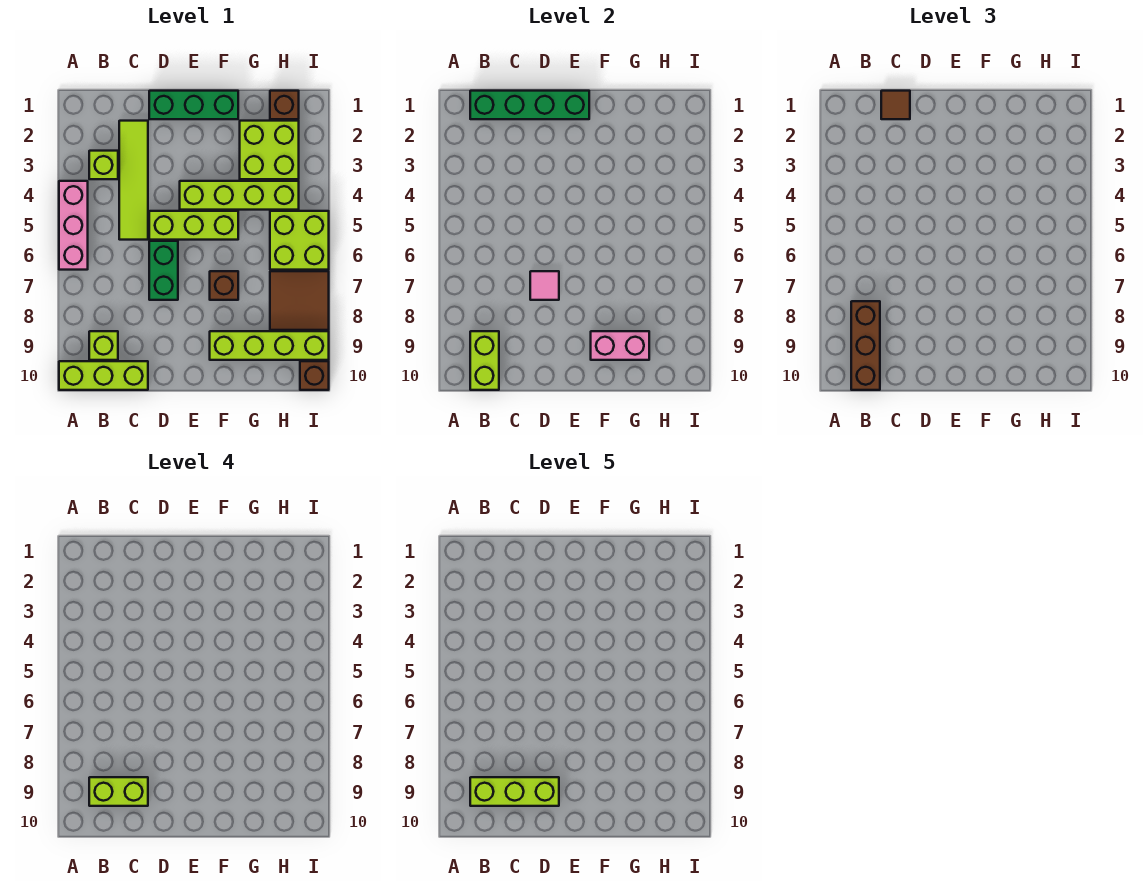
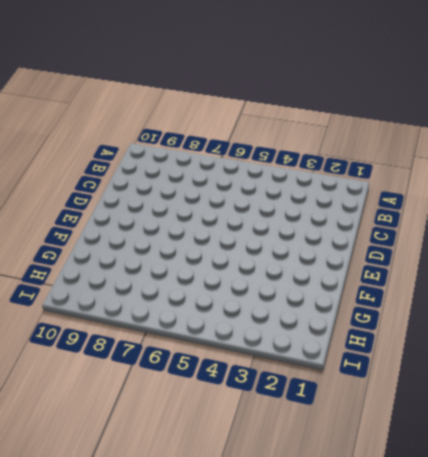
none -> pink 1x3 brick [59,181,88,270]
none -> lime 1x3 brick [59,361,148,390]
none -> lime 1x1 brick [89,151,118,179]

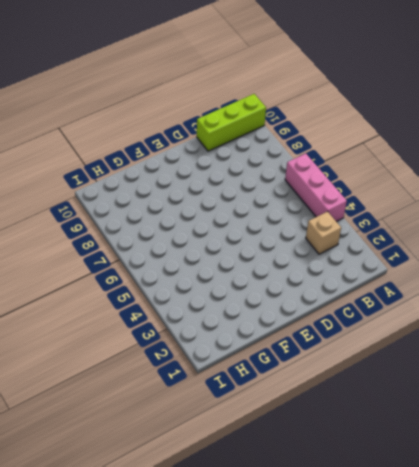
tan 1x1 brick [306,211,341,254] -> lime 1x1 brick [89,151,118,179]
none -> lime 1x1 brick [89,331,118,360]
none -> lime 1x4 tile [119,121,148,240]
none -> green 1x3 brick [149,91,238,119]

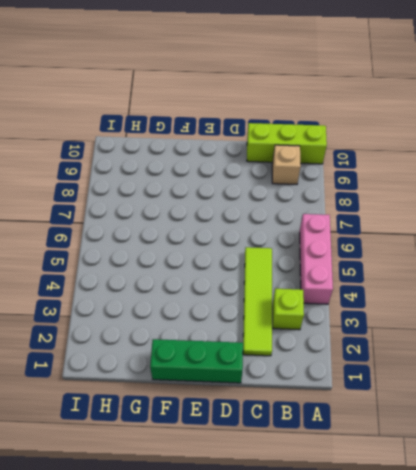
tan 1x1 brick [272,145,301,184] -> lime 1x1 brick [89,331,118,360]
none -> lime 1x3 brick [149,211,238,240]
none -> green 1x2 brick [149,241,178,300]
none -> lime 1x4 brick [180,181,299,210]

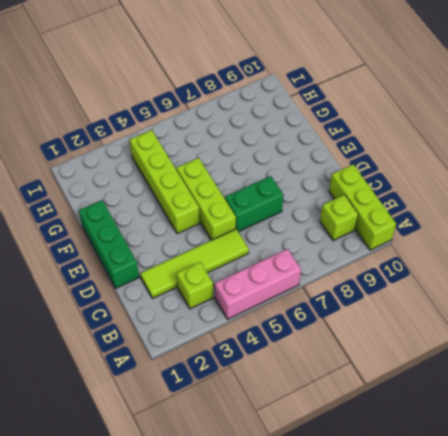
none -> brown 1x1 brick [210,271,238,300]
none -> lime 1x4 brick [210,331,329,360]
none -> lime 2x2 brick [240,121,299,179]

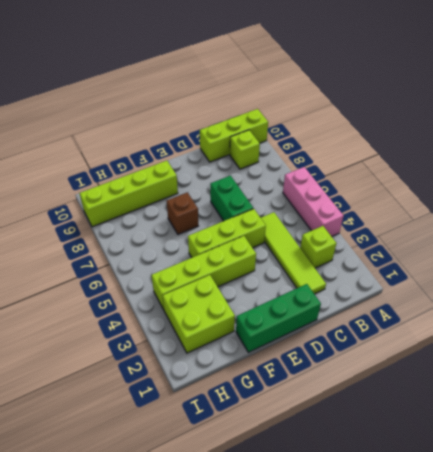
none -> brown 1x1 brick [270,91,299,119]
none -> lime 2x2 brick [270,211,329,270]
none -> brown 2x2 tile [270,271,329,330]

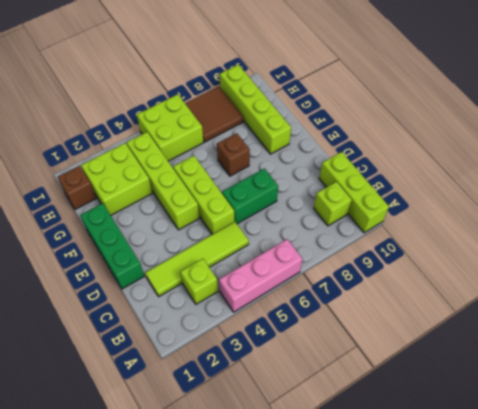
none -> brown 1x1 brick [300,361,329,390]
none -> green 1x4 brick [470,91,589,119]
none -> lime 1x2 brick [470,331,499,390]

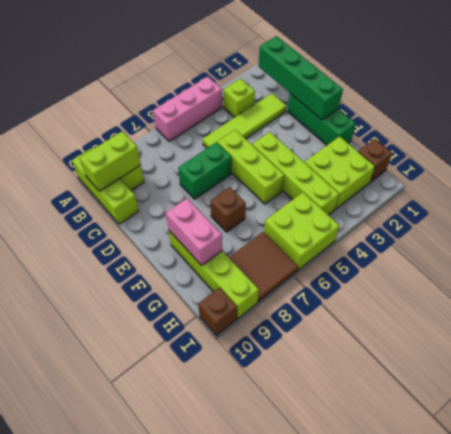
none -> pink 1x1 tile [530,271,559,300]
none -> brown 1x3 brick [851,301,880,390]
none -> brown 1x1 tile [881,91,910,119]

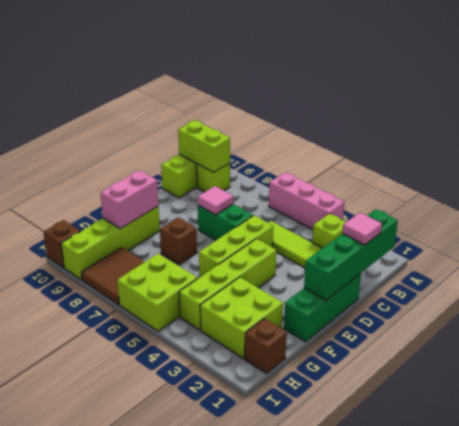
pink 1x1 tile [342,212,382,245] -> brown 1x1 tile [881,91,910,119]
none -> brown 1x3 brick [851,301,880,390]
none -> lime 1x2 brick [89,777,148,806]
none -> lime 1x3 brick [470,777,559,806]

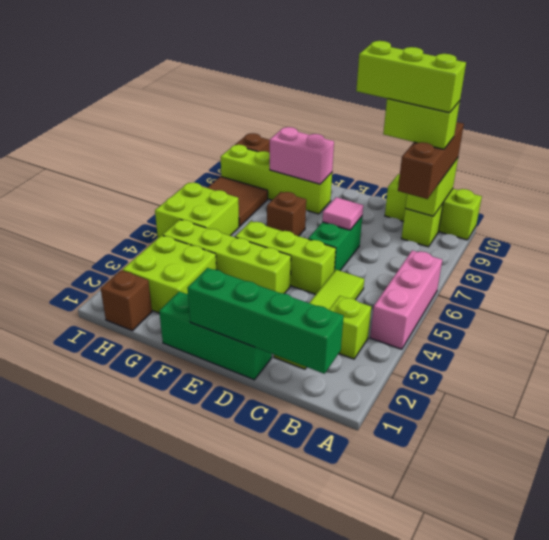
none -> brown 1x1 tile [881,91,910,119]

